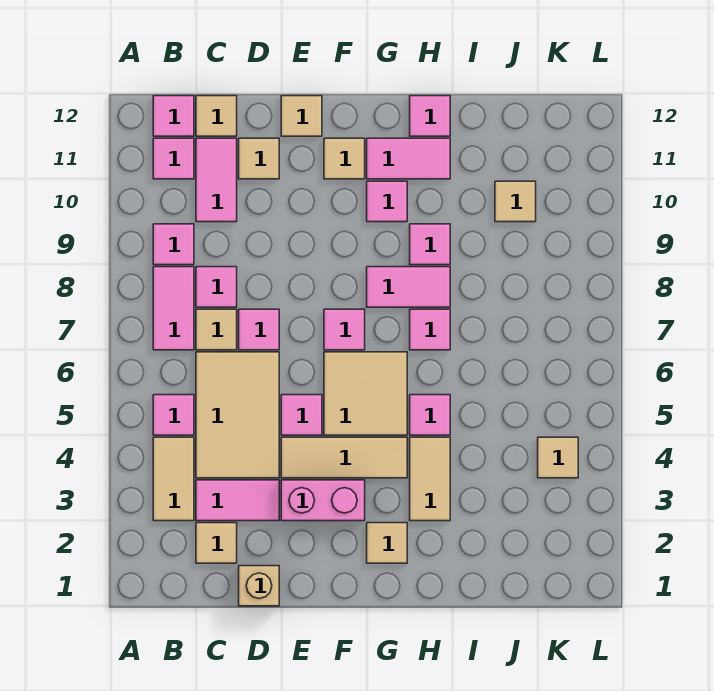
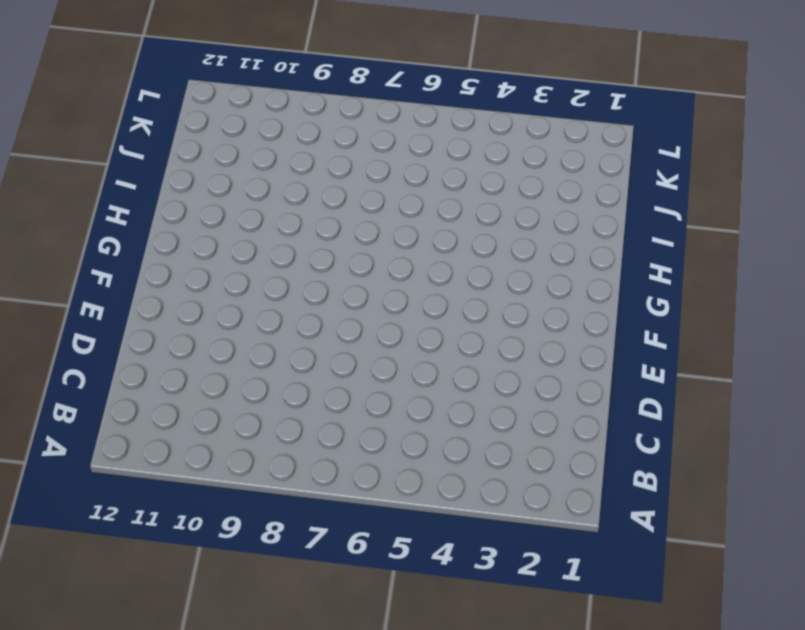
none -> tan 1x2 tile [153,437,194,521]
none -> pink 1x1 tile [153,395,194,435]
none -> pink 1x2 tile [153,267,194,350]
none -> pink 1x1 tile [153,224,194,265]

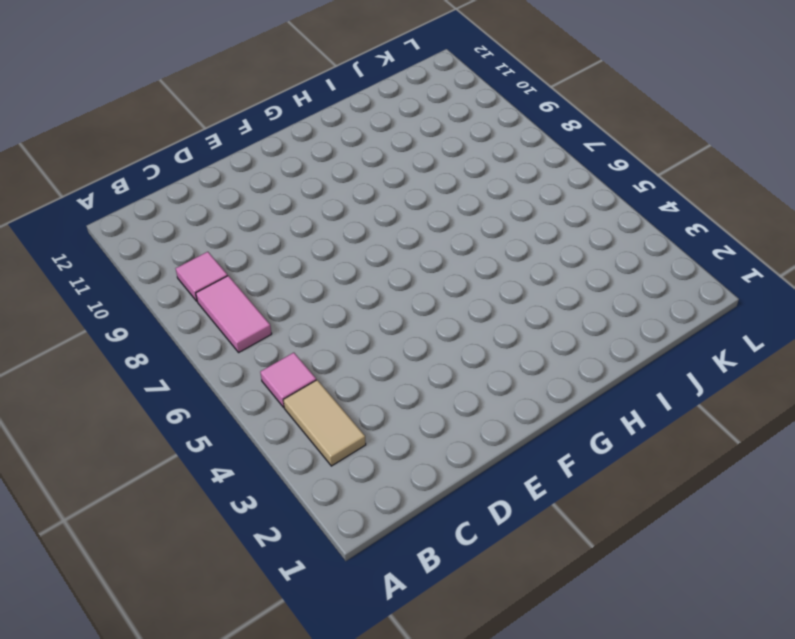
none -> pink 1x1 tile [153,138,194,179]
none -> pink 1x1 tile [153,96,194,136]
none -> tan 1x1 tile [196,523,237,563]
none -> pink 1x2 tile [196,480,279,521]

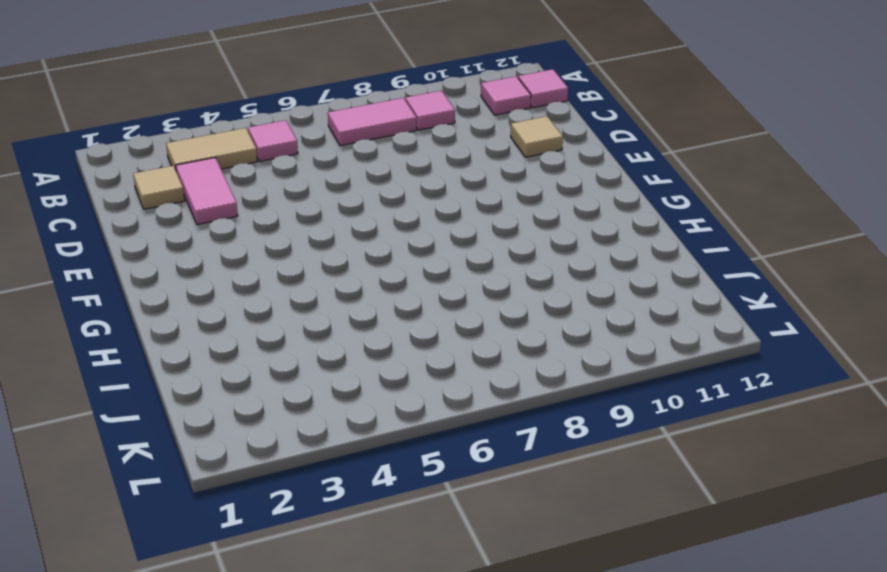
none -> tan 2x3 tile [196,352,279,478]
none -> tan 1x1 tile [196,309,237,350]
none -> pink 1x1 tile [196,267,237,307]
none -> pink 1x2 tile [196,138,237,222]

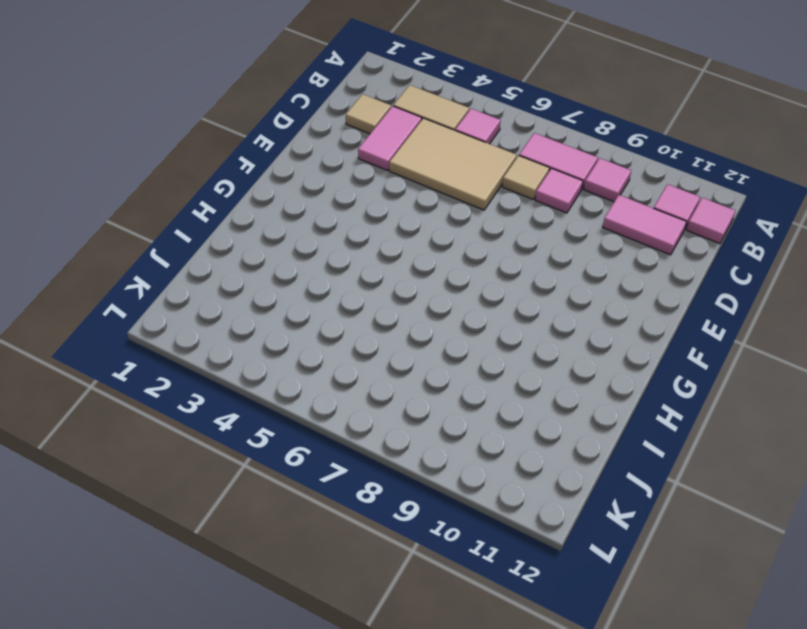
none -> tan 1x1 tile [196,96,237,136]
none -> tan 1x1 brick [239,566,279,606]
none -> pink 1x1 tile [239,309,279,350]
none -> tan 1x1 tile [239,138,279,179]

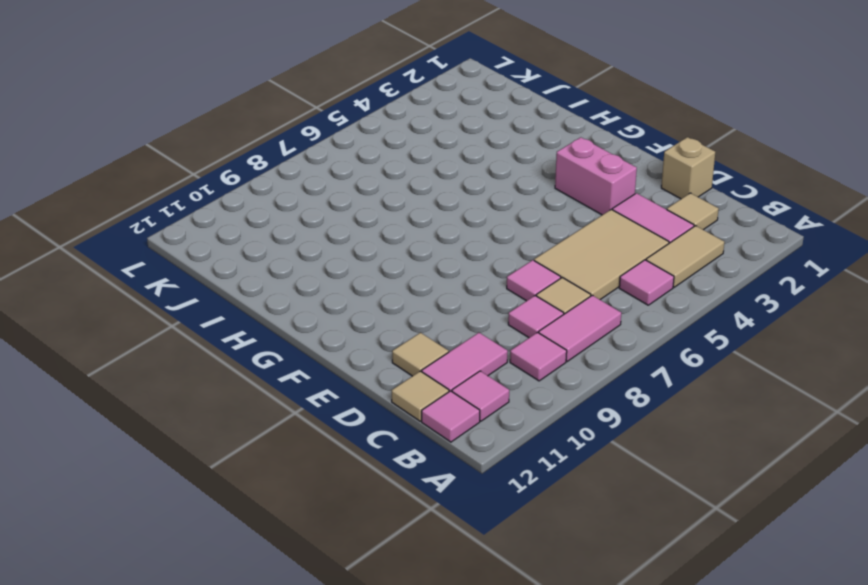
none -> tan 1x3 tile [281,437,407,478]
none -> pink 1x1 tile [281,395,322,435]
none -> tan 1x1 tile [281,96,322,136]
none -> tan 2x2 tile [324,352,407,435]

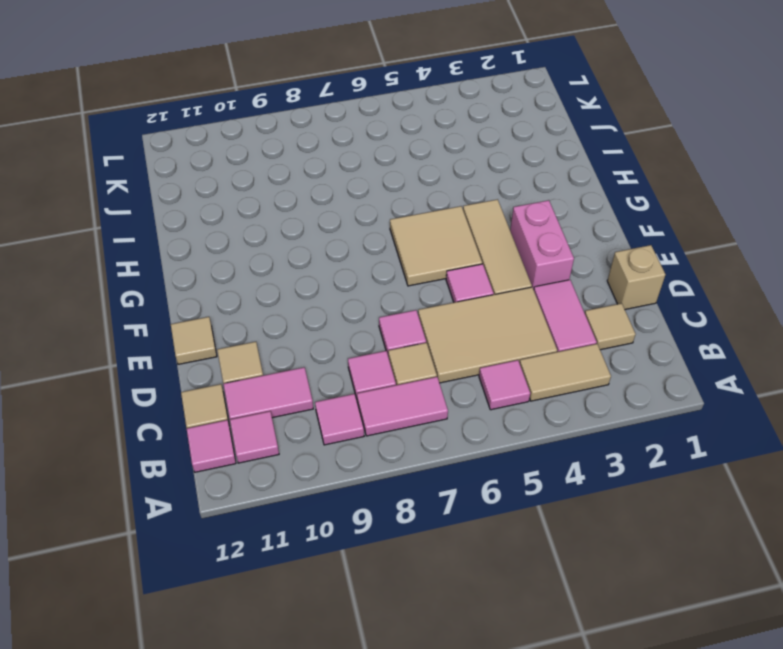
none -> pink 1x1 tile [324,309,365,350]
none -> tan 1x1 tile [324,138,365,179]
none -> tan 1x1 tile [367,523,407,563]
none -> pink 1x2 tile [367,267,450,307]

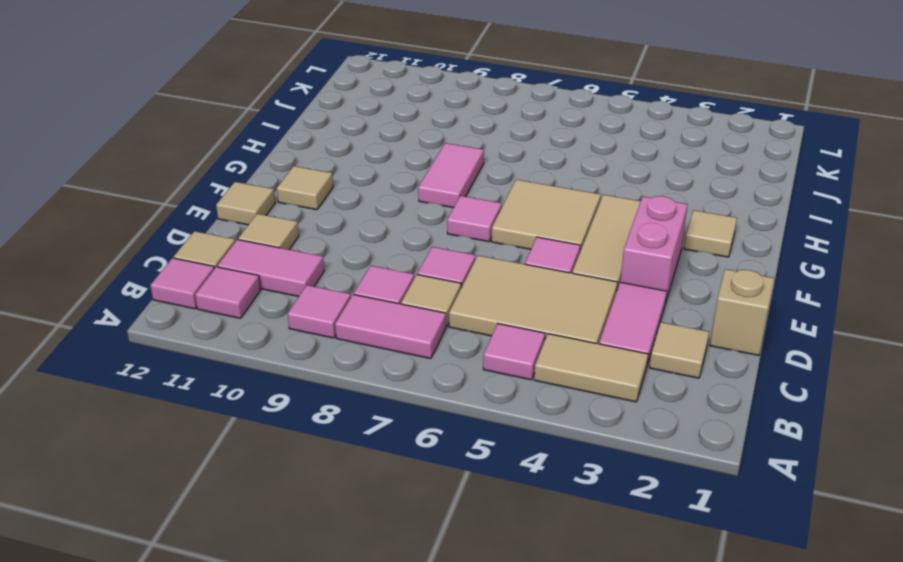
none -> pink 1x1 tile [367,181,407,222]
none -> pink 1x2 tile [367,138,450,179]
none -> tan 1x2 tile [410,437,450,521]
none -> pink 1x1 tile [410,395,450,435]

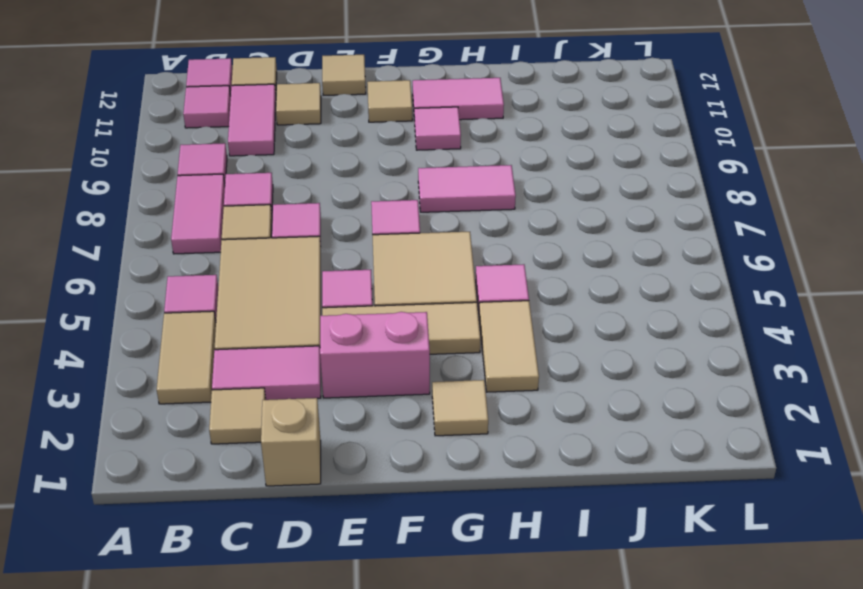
none -> pink 1x1 tile [410,309,450,350]
none -> pink 1x1 tile [410,224,450,265]
none -> pink 1x1 tile [410,96,450,136]
none -> tan 1x1 tile [495,181,536,222]

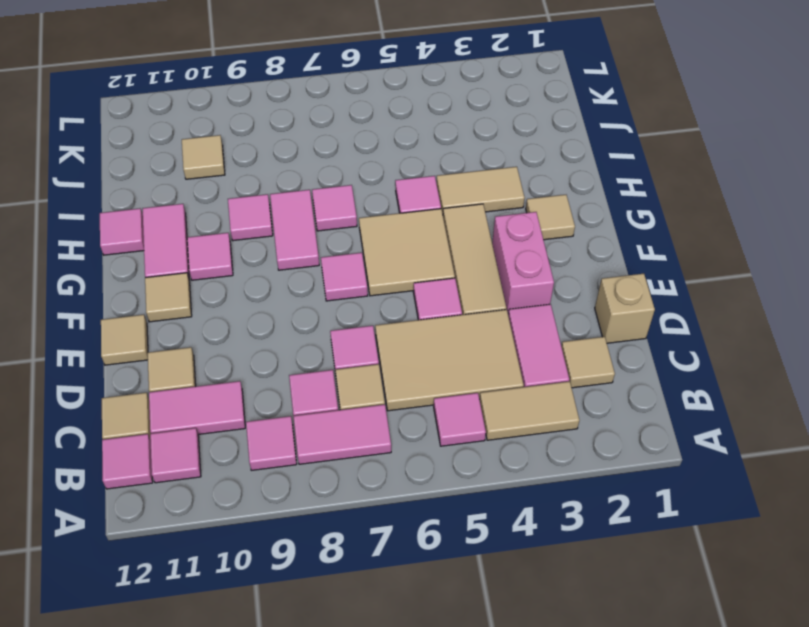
none -> tan 1x1 tile [538,437,578,478]

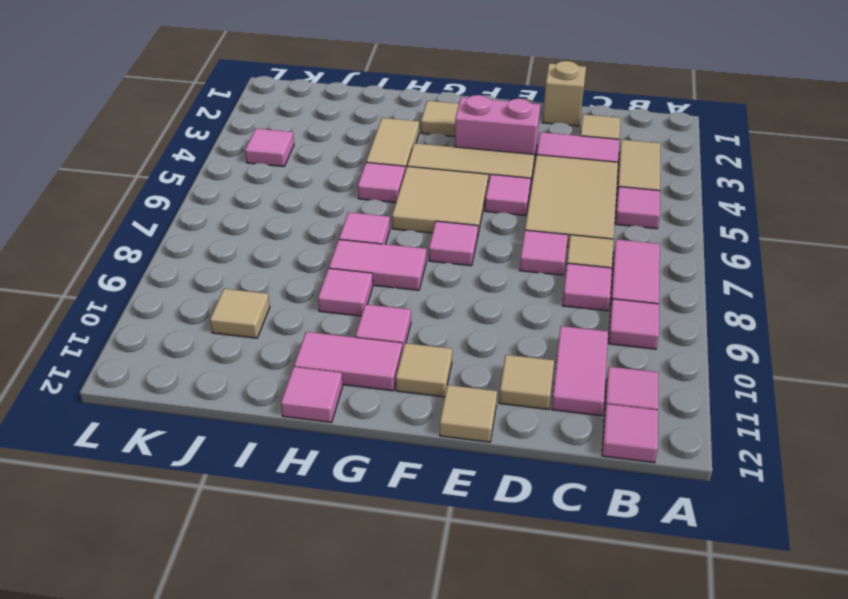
pink 1x1 tile [245,129,294,167] -> tan 1x1 tile [538,437,578,478]
none -> tan 1x1 tile [196,96,237,136]

